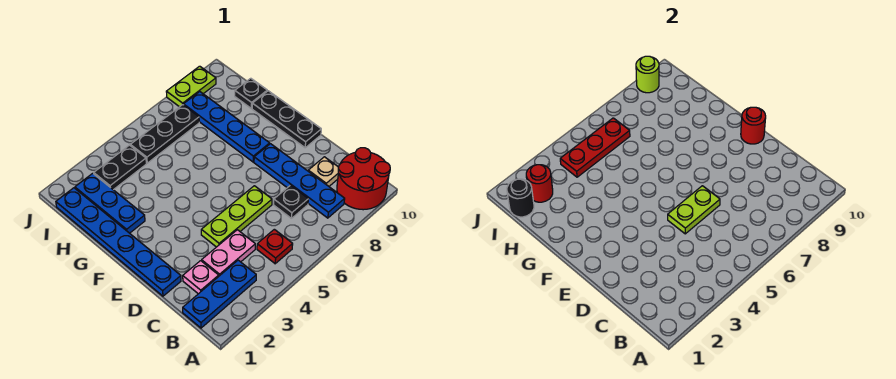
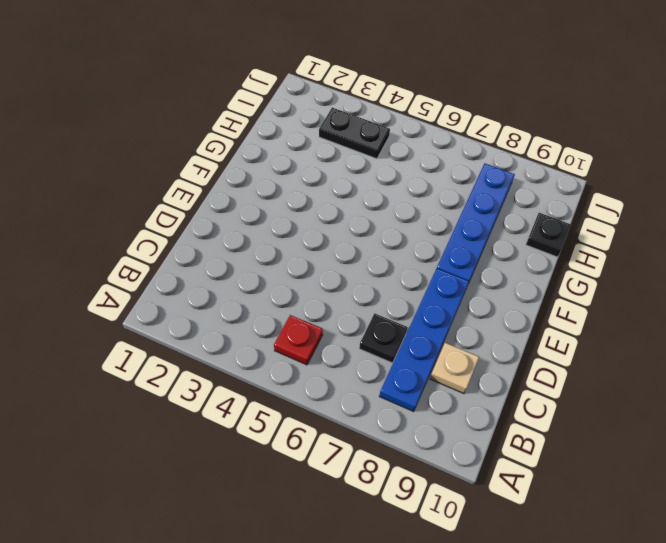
none -> red 2x2 round brick [337,148,390,210]
none -> blue 1x3 plate [183,260,256,328]
none -> pink 1x1 plate [183,261,219,294]

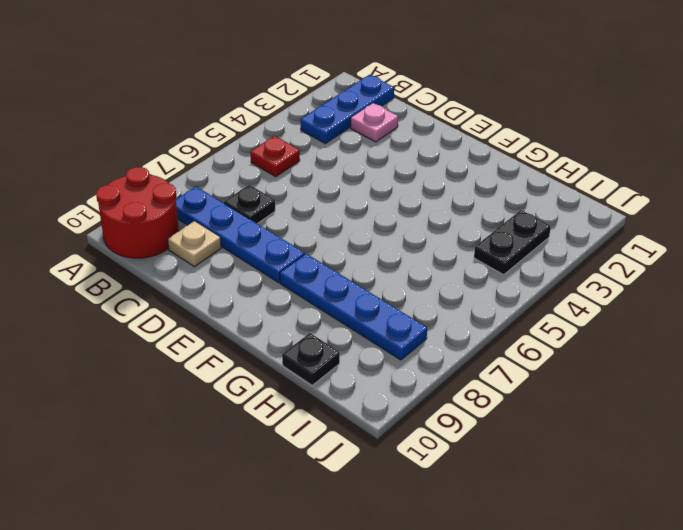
none -> pink 1x2 plate [202,230,255,276]
none -> blue 1x6 plate [56,188,181,296]
none -> lime 1x3 plate [201,186,272,247]

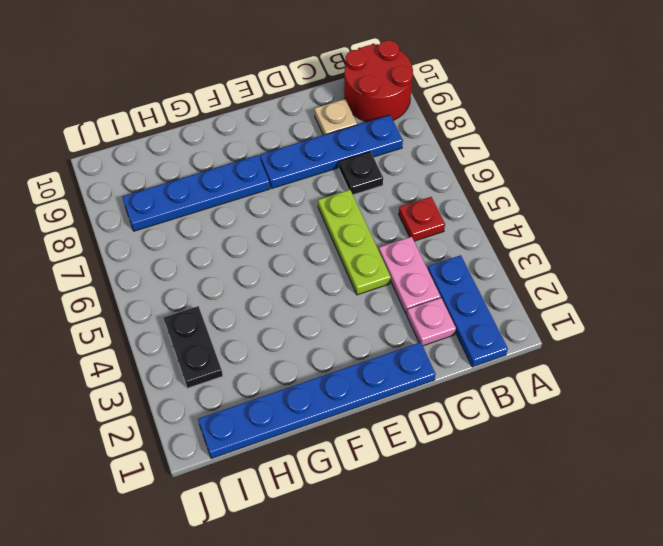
none -> black 1x3 plate [252,91,321,148]
none -> blue 1x3 plate [75,173,145,233]
none -> black 1x1 plate [235,78,267,108]

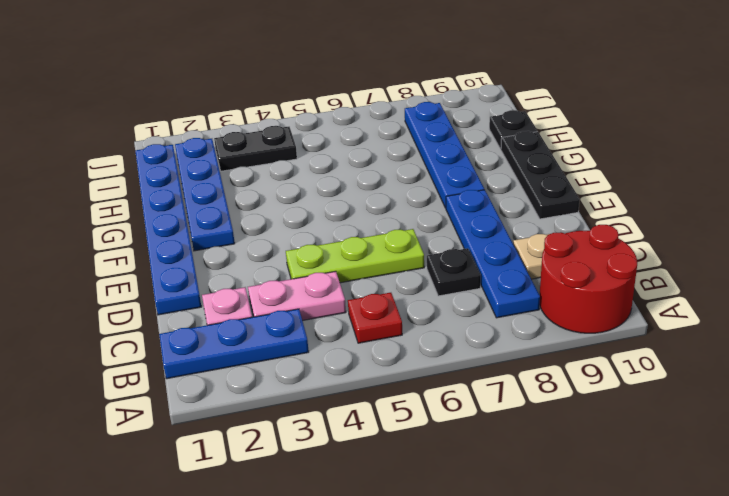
blue 1x4 plate [175,138,235,251] -> blue 1x3 plate [75,173,145,233]
none -> black 1x3 plate [131,105,199,163]
none -> lime 1x2 plate [166,66,216,107]
none -> lime 1x2 plate [668,186,720,234]

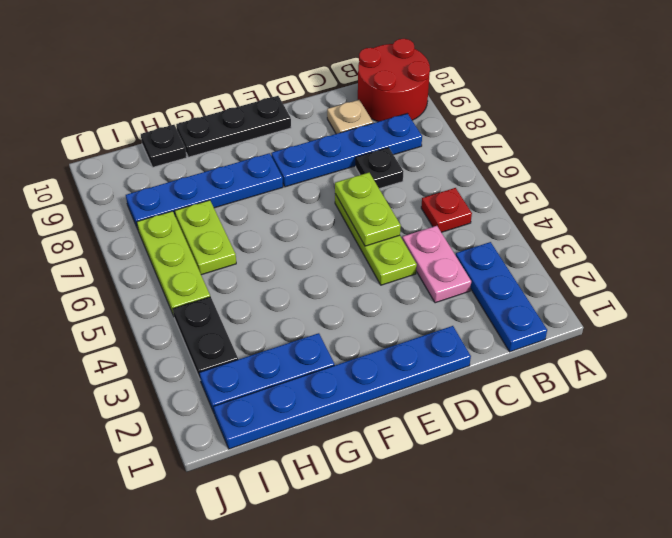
lime 1x2 plate [175,200,236,275] -> lime 1x2 plate moved to [166,66,216,107]
lime 1x3 plate [137,211,210,316] -> black 1x3 plate [131,105,199,163]
none -> pink 1x1 plate [183,261,219,294]
none -> red 1x1 round brick [741,107,766,144]
none -> black 1x1 round brick [507,179,534,217]

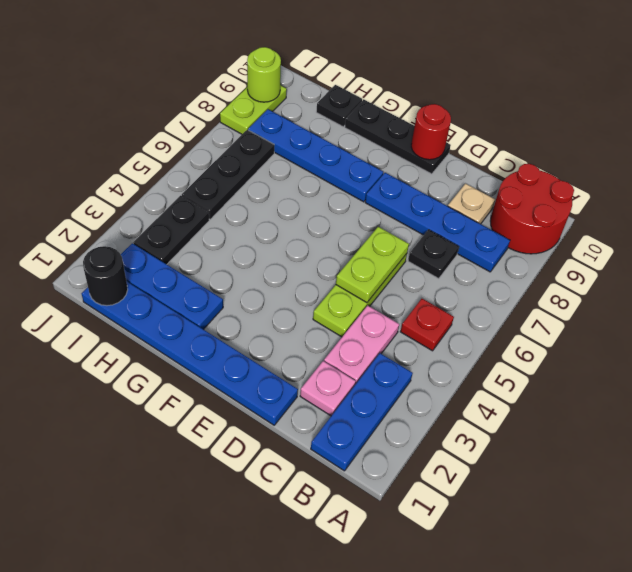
none -> red 1x1 round brick [526,165,553,202]
none -> red 1x3 plate [560,118,630,177]

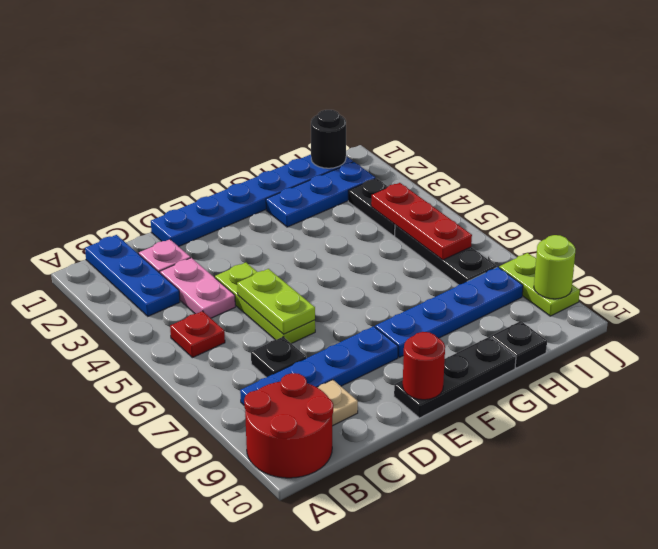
none -> red 1x1 round brick [526,165,553,202]

